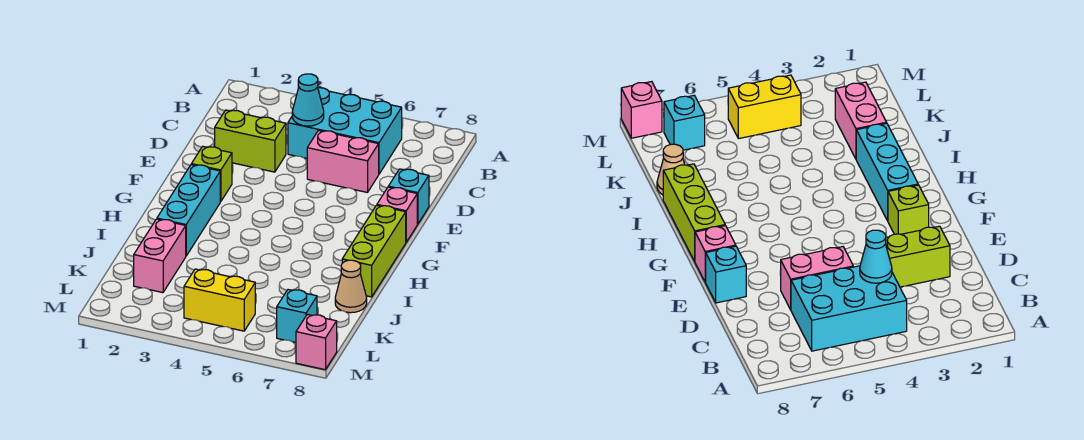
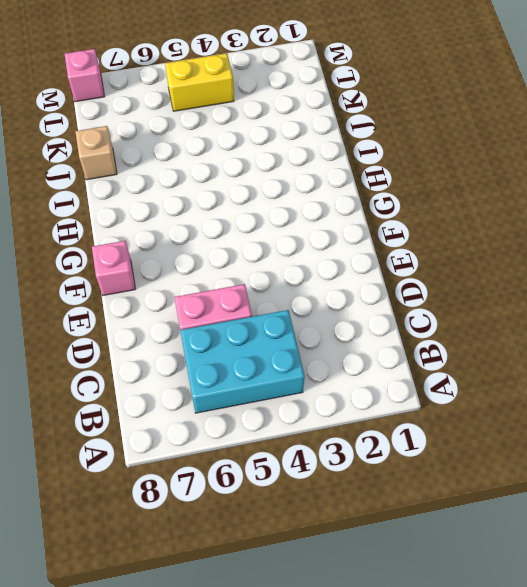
tan 1x1 brick [75,126,117,180] -> tan 1x1 cone [335,260,367,313]
none -> lime 1x2 brick [215,110,286,172]
none -> cyan 1x1 brick [388,169,429,224]
none -> lime 1x1 brick [191,146,232,202]

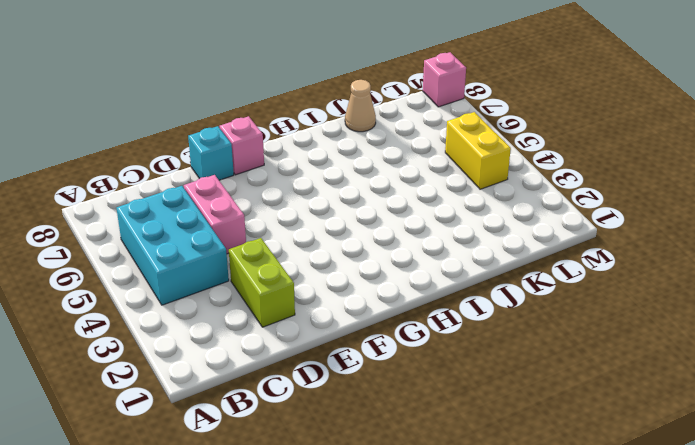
none -> lime 1x1 brick [191,146,232,202]
none -> cyan 1x3 brick [157,165,220,256]
none -> lime 1x3 brick [342,205,406,297]

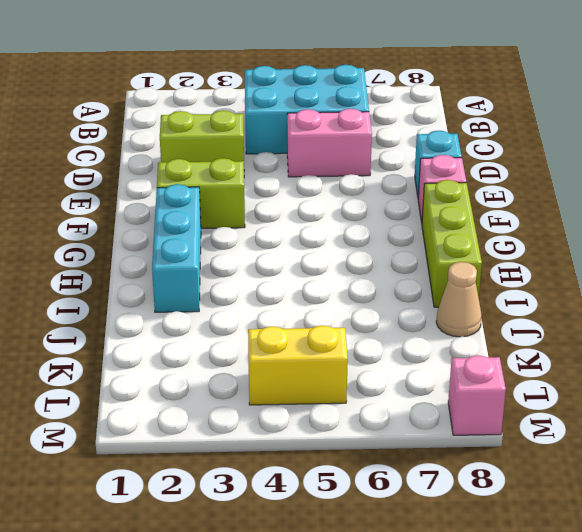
lime 1x2 brick [157,158,245,228] -> lime 1x1 brick [191,146,232,202]
none -> pink 1x2 brick [134,219,186,293]
none -> cyan 1x1 brick [277,290,317,342]
none -> cyan 1x1 cone [292,74,324,126]

